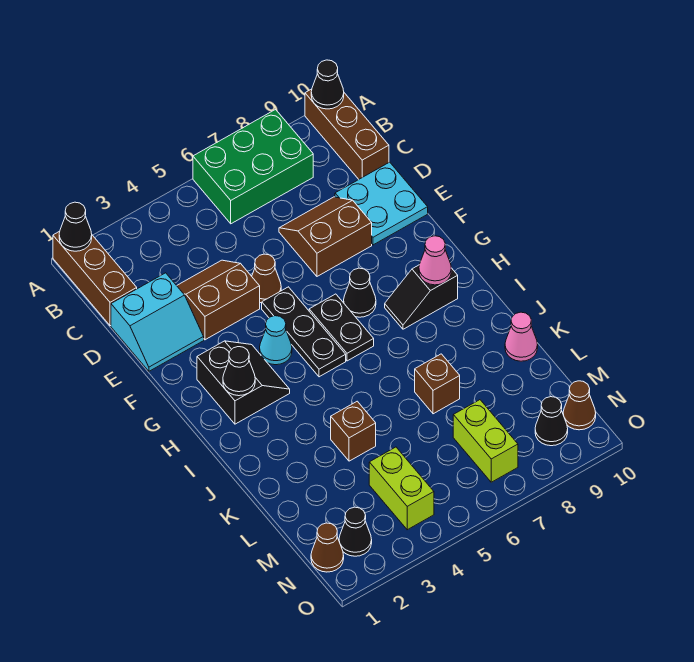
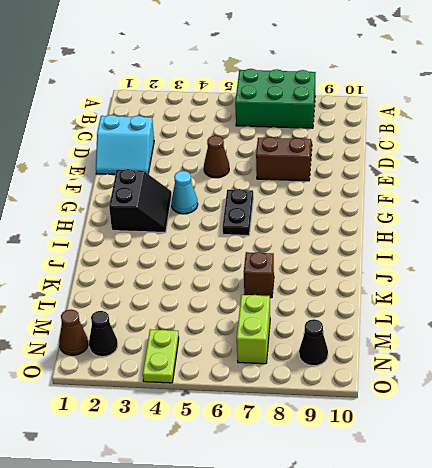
lime 1x2 plate [143,329,179,383] -> lime 1x2 brick [369,447,434,530]
none -> brown 1x3 brick [53,231,137,326]
none -> brown 1x3 brick [305,89,389,179]
none -> brown 2x2 slope [177,260,260,340]

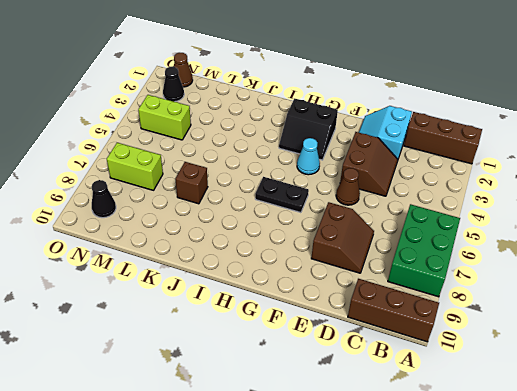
none -> cyan 2x2 plate [335,162,428,245]
none -> black 1x3 plate [262,287,346,377]
none -> black 1x1 cone [344,268,376,317]

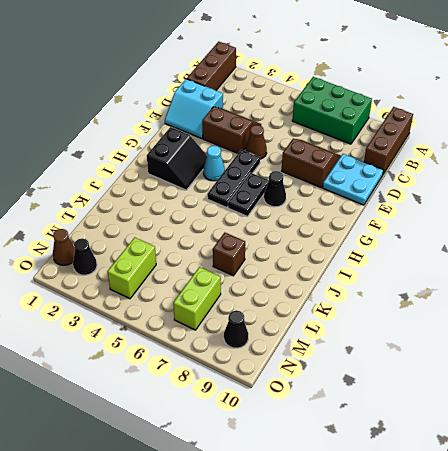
none -> black 1x2 slope [385,265,458,329]
none -> brown 1x1 brick [331,401,376,461]
none -> pink 1x1 cone [505,312,538,361]

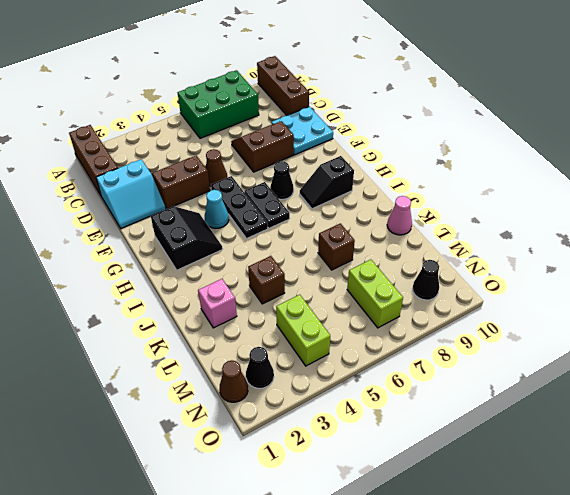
pink 1x1 brick [198,279,237,328] -> none
none -> brown 1x1 cone [563,381,596,430]
none -> black 1x1 cone [59,202,92,251]
none -> black 1x1 cone [311,60,344,109]

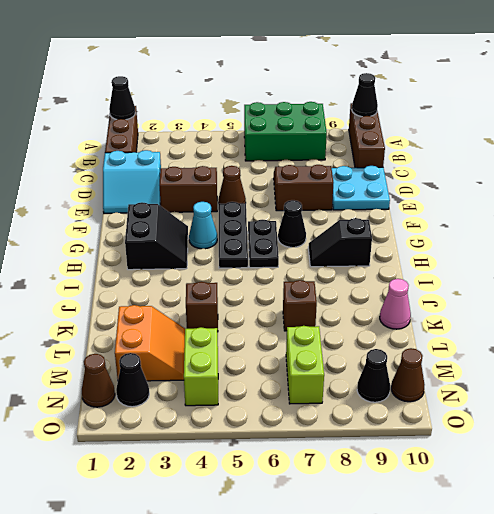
orange 2x2 slope [115,305,185,381] -> none
none -> black 1x1 cone [223,347,255,396]
none -> pink 1x1 cone [419,236,451,285]

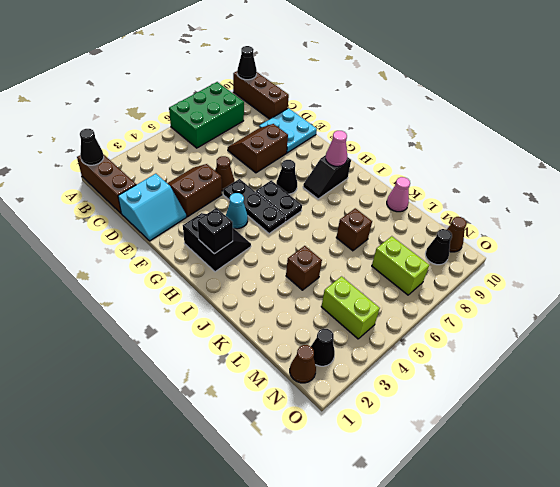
black 1x1 brick [197,208,233,254] -> black 1x1 cone [223,347,255,396]

